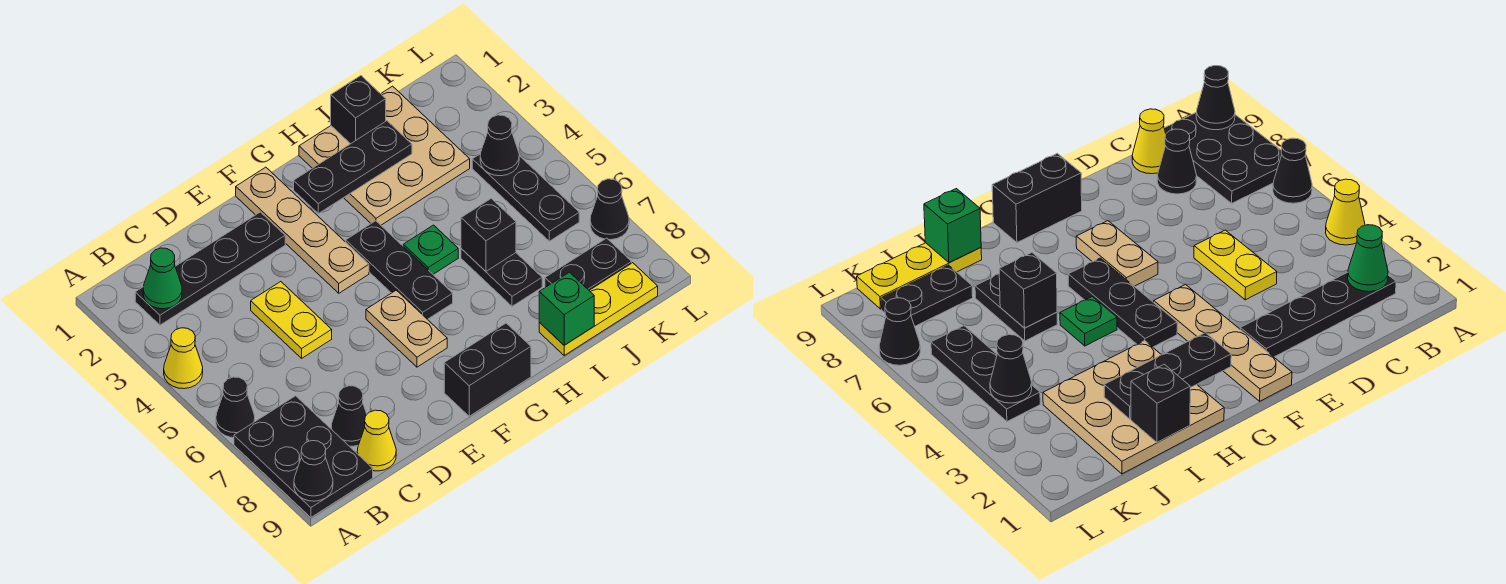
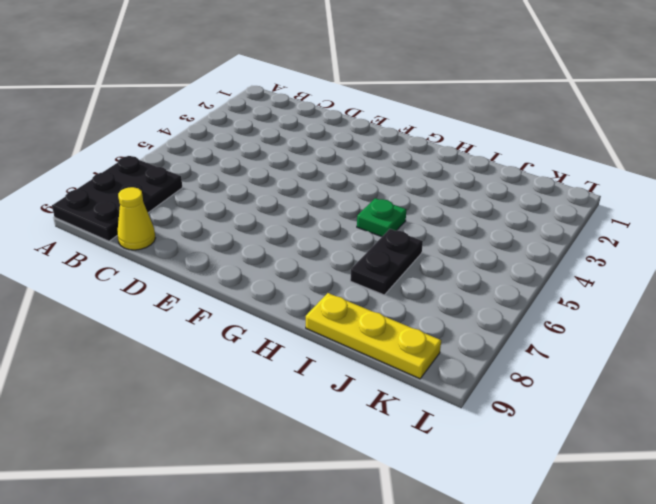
none -> yellow 1x1 cone [164,328,203,389]
none -> black 1x1 cone [216,377,255,438]
none -> black 1x4 plate [135,212,285,325]

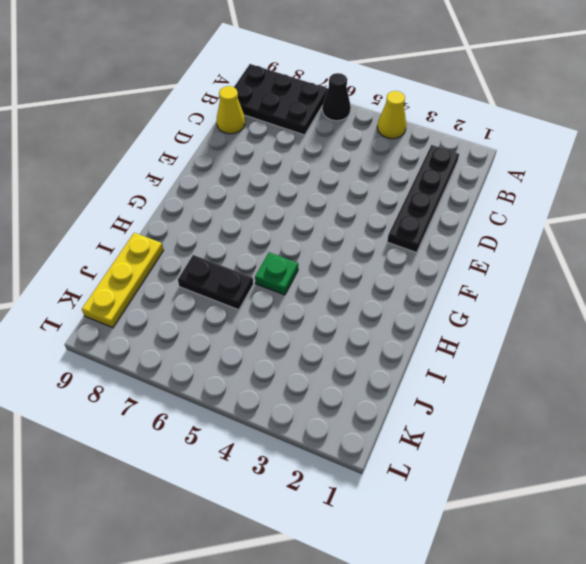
none -> black 1x1 cone [331,386,367,446]
none -> yellow 1x2 plate [251,282,332,358]
none -> tan 1x4 plate [236,167,369,293]

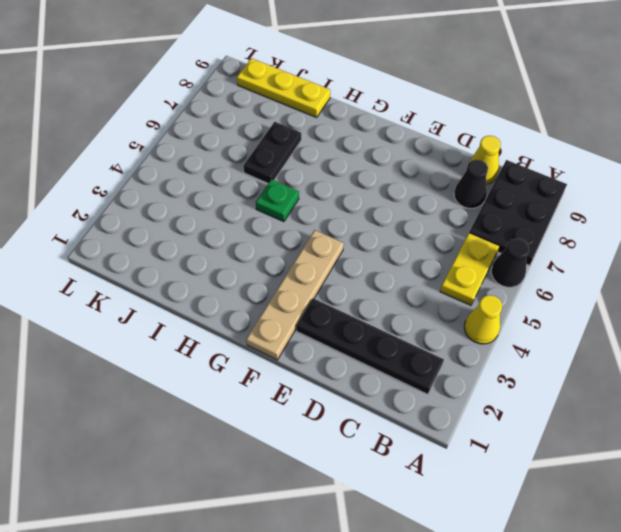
yellow 1x2 plate [440,233,499,305] -> yellow 1x2 plate moved to [251,282,332,358]
none -> tan 1x2 plate [366,290,447,367]
none -> black 1x2 brick [444,323,531,416]
none -> black 1x3 plate [346,221,453,319]

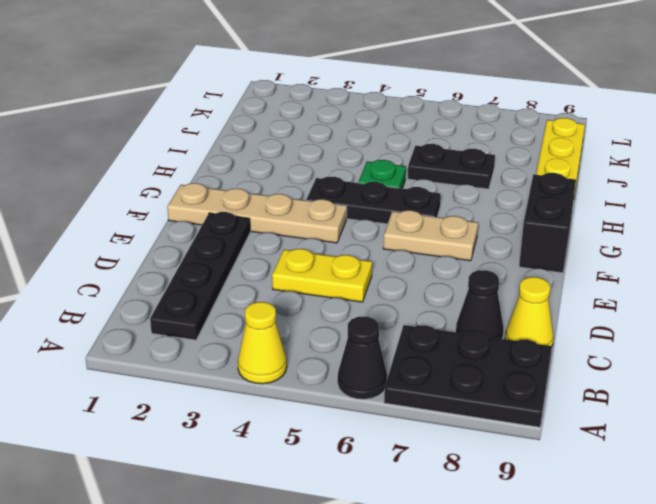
none -> tan 3x3 plate [299,86,470,225]
none -> black 1x2 plate [545,238,632,290]
none -> black 1x3 plate [472,154,579,241]

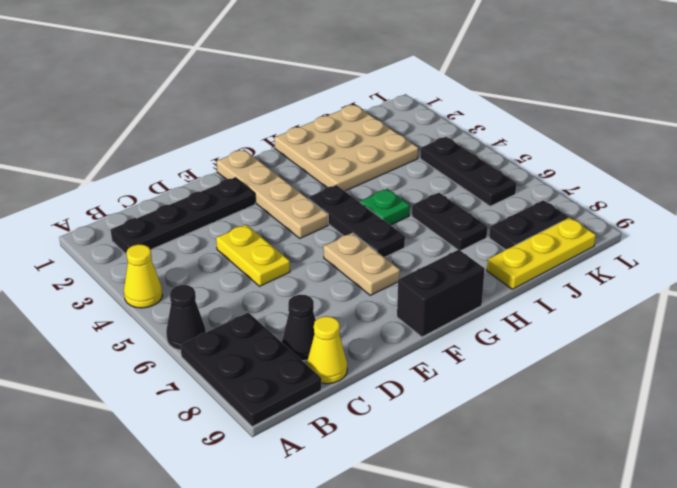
none -> black 1x1 cone [590,179,629,240]
none -> black 1x1 cone [294,441,333,501]
none -> green 1x1 cone [143,248,182,309]

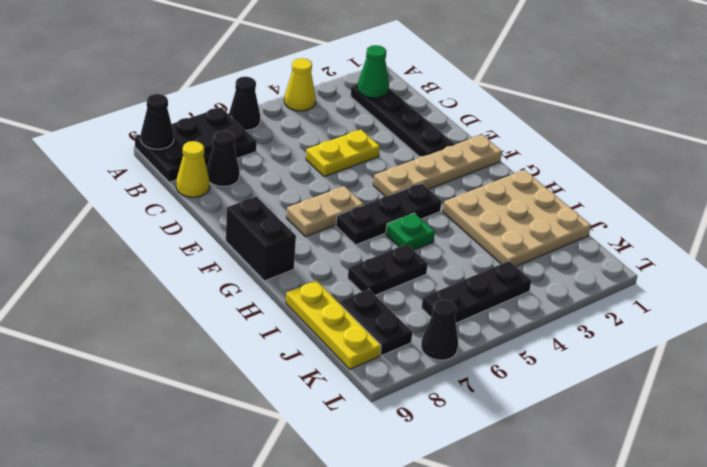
none -> black 1x3 plate [294,121,412,213]
none -> black 1x1 brick [331,76,386,144]
none -> black 1x1 brick [461,198,516,271]

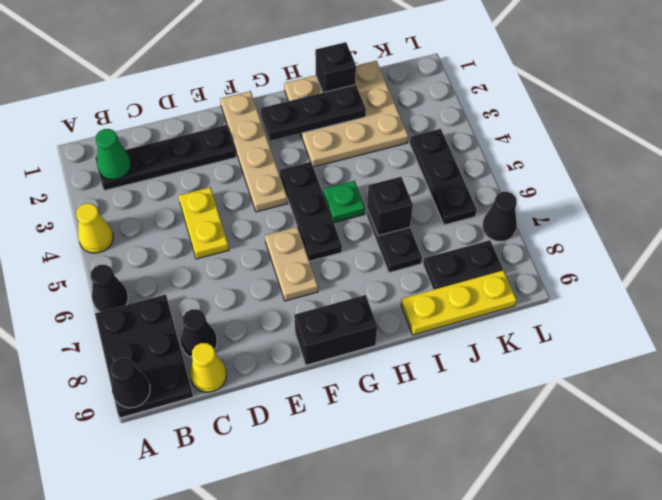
none -> green 1x1 brick [539,272,594,345]
none -> black 1x1 cone [480,115,519,176]

